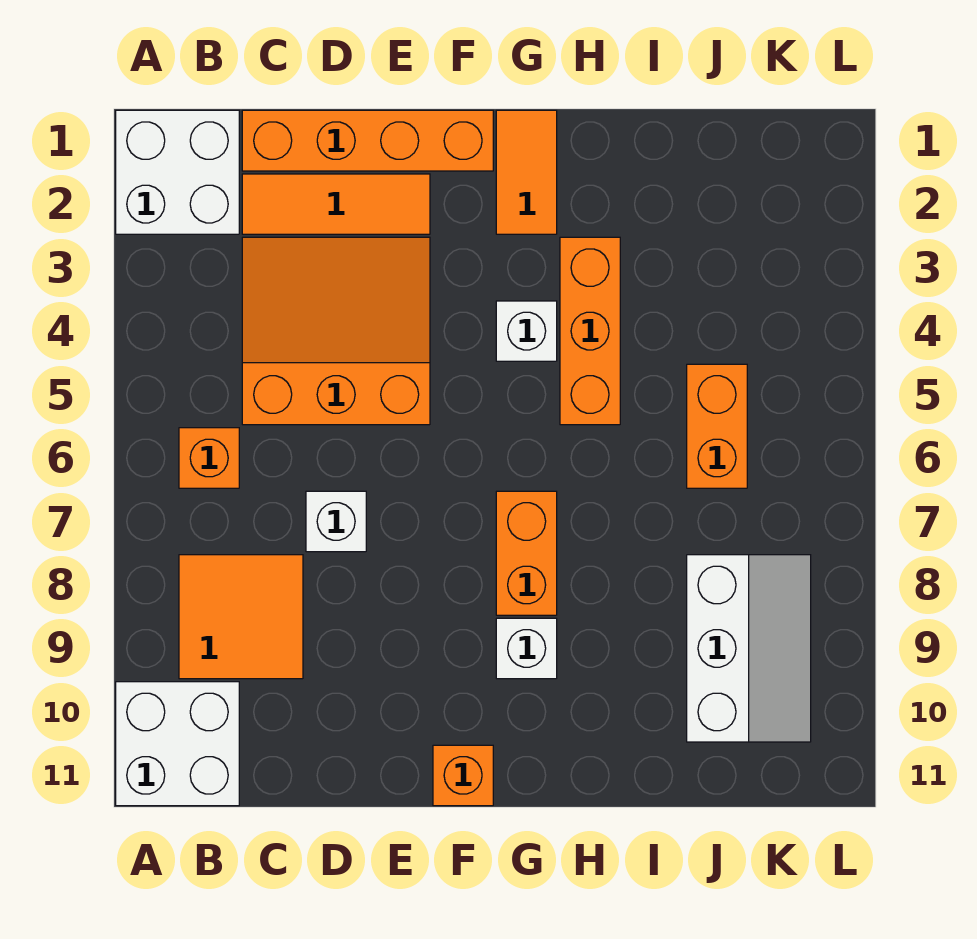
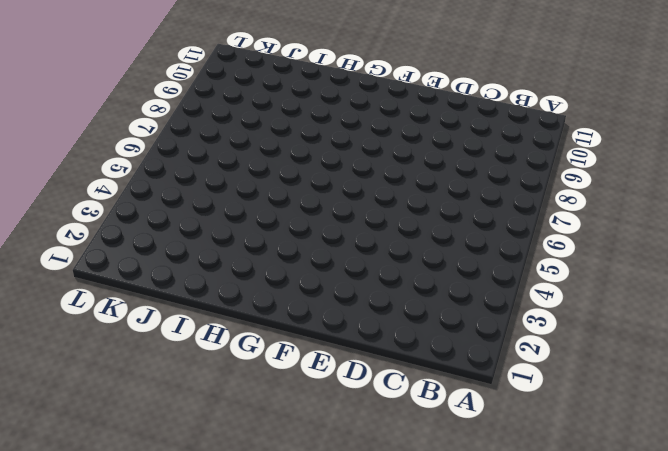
none -> white 2x2 brick [116,110,239,234]
none -> white 2x2 brick [116,682,239,806]
none -> orange 1x1 brick [179,428,239,488]

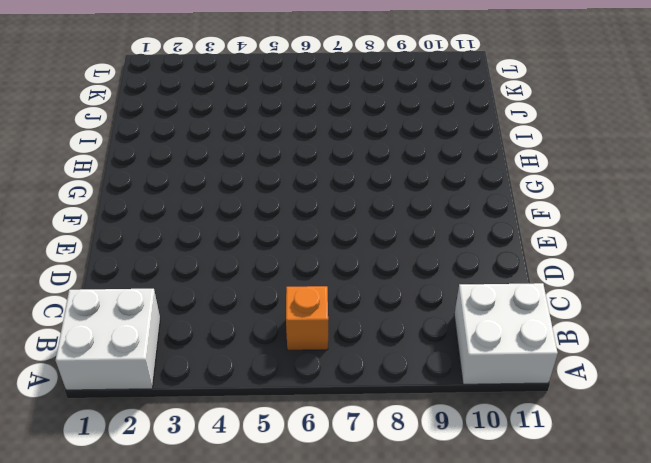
none -> orange 2x2 tile [179,555,303,679]
none -> orange 1x4 brick [242,110,493,171]
none -> orange 1x3 tile [242,174,430,234]

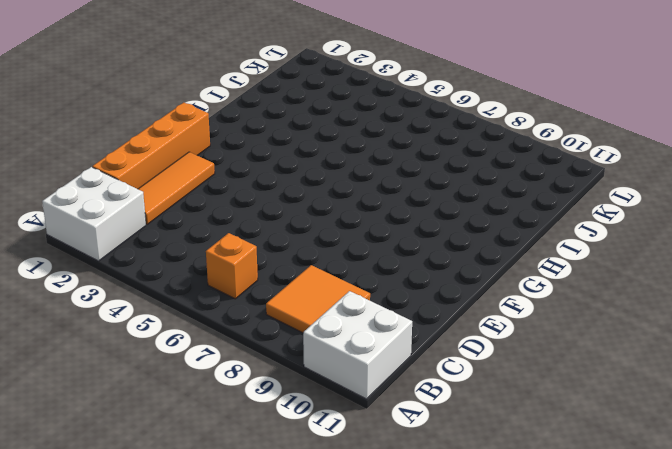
none -> orange 3x3 slope [242,237,430,425]
none -> white 1x1 brick [306,491,366,552]
none -> orange 1x1 brick [433,745,493,806]

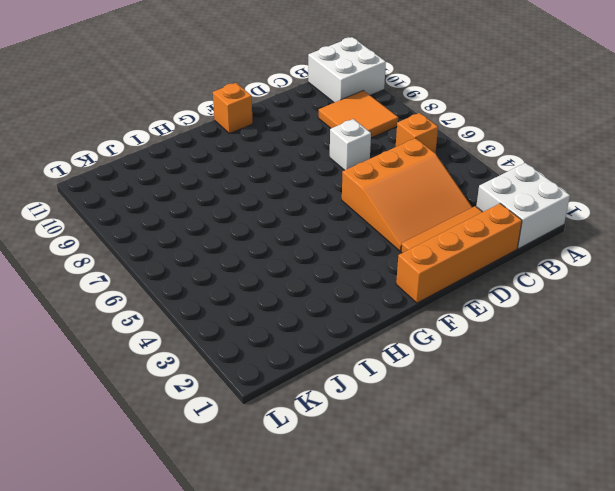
none -> orange 1x2 tile [496,110,557,234]
none -> white 1x1 brick [496,301,557,361]
none -> orange 1x2 brick [496,491,557,615]

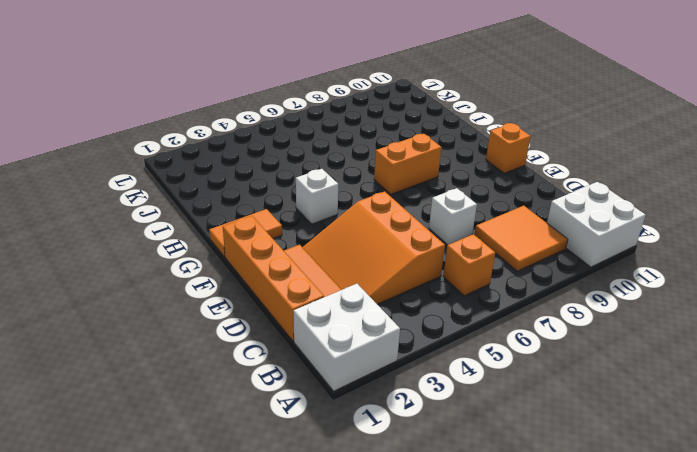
none -> white 1x1 brick [496,618,557,679]
none -> orange 1x3 brick [560,237,620,425]
none -> orange 1x2 brick [687,364,747,488]

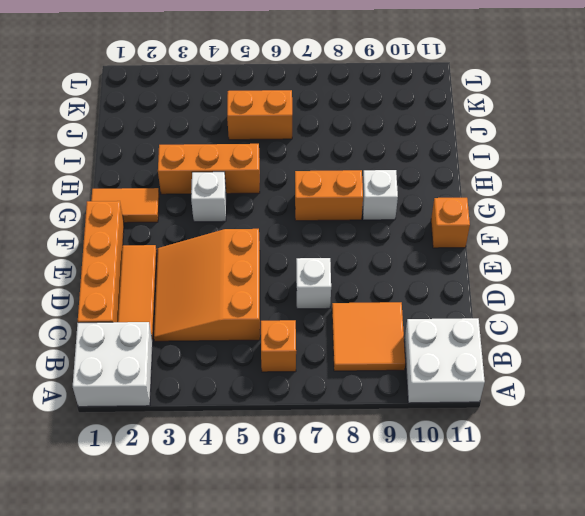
none -> white 2x3 slope [687,555,811,742]

